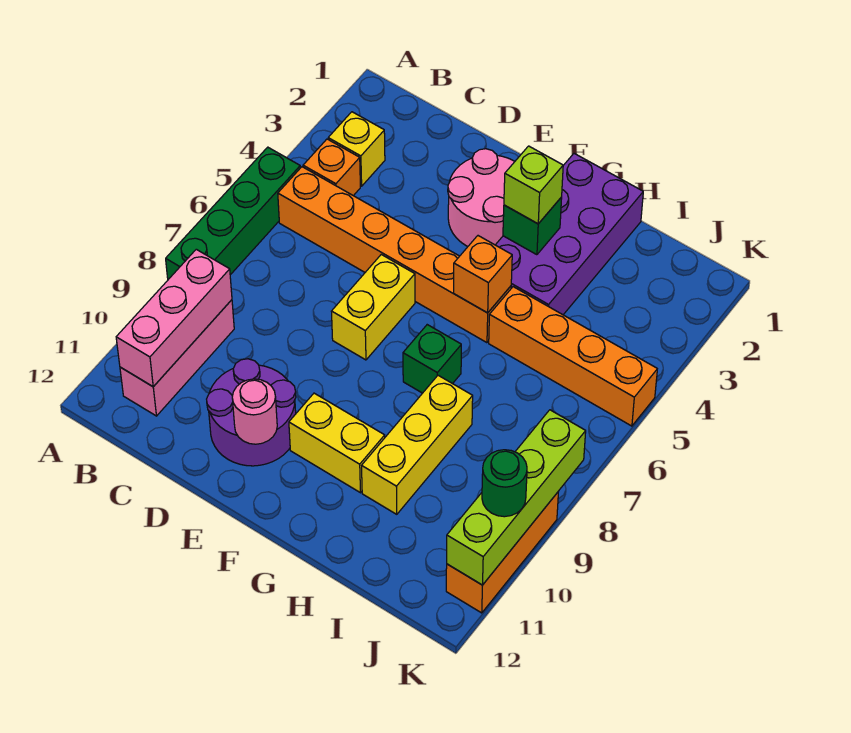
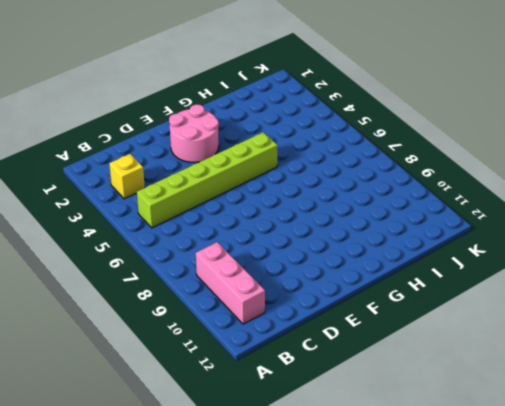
lime 1x6 brick [137,132,278,228] -> orange 1x6 brick [278,167,511,343]
none -> green 1x4 brick [166,147,300,279]
none -> orange 1x1 brick [303,139,360,196]
none -> purple 2x2 round brick [207,359,296,466]

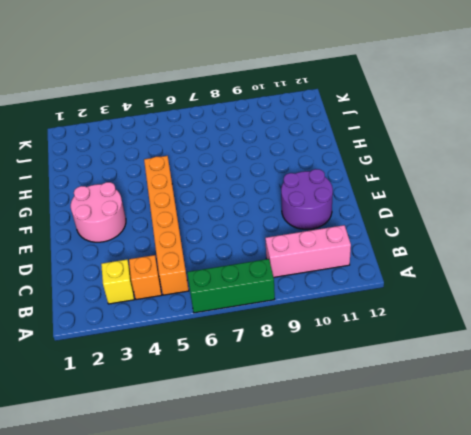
green 1x3 brick [187,259,275,313] -> green 1x4 brick [166,147,300,279]
none -> yellow 1x2 brick [331,255,415,360]
none -> yellow 1x2 brick [289,393,385,493]
none -> purple 2x4 brick [496,154,643,315]

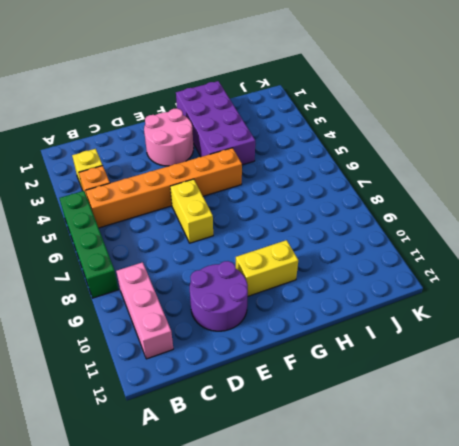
none -> green 1x1 brick [403,325,461,393]
none -> orange 1x4 brick [489,287,657,426]
none -> yellow 1x3 brick [362,375,473,514]

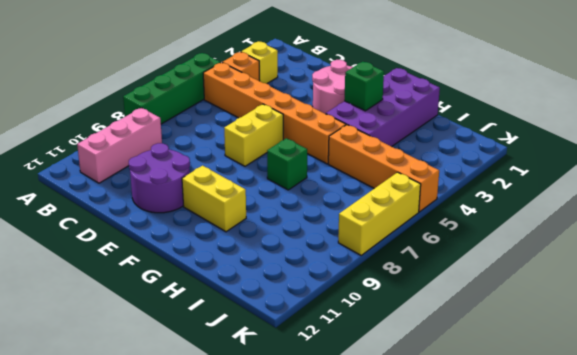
yellow 1x3 brick [338,172,421,255] -> yellow 1x3 brick moved to [362,375,473,514]
none -> orange 1x3 brick [446,492,558,613]
none -> pink 1x3 brick [116,249,232,387]
none -> pink 1x1 round brick [232,379,277,444]

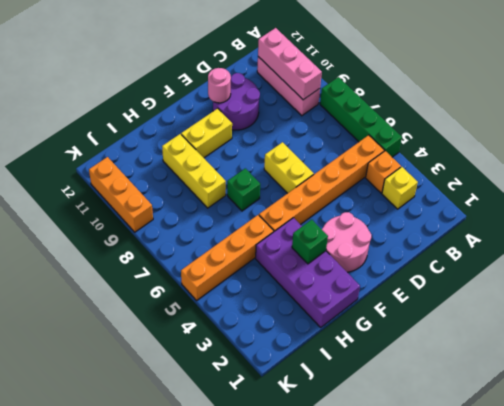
none -> orange 1x1 brick [454,236,512,313]
none -> lime 1x4 brick [447,410,586,585]
none -> lime 1x1 brick [504,146,563,224]

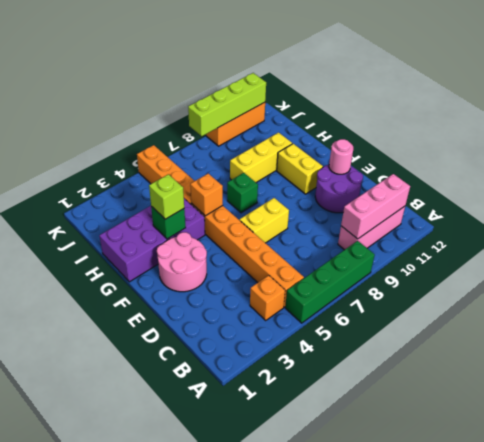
none -> yellow 1x1 brick [328,112,385,186]
none -> green 1x1 round brick [482,450,527,517]

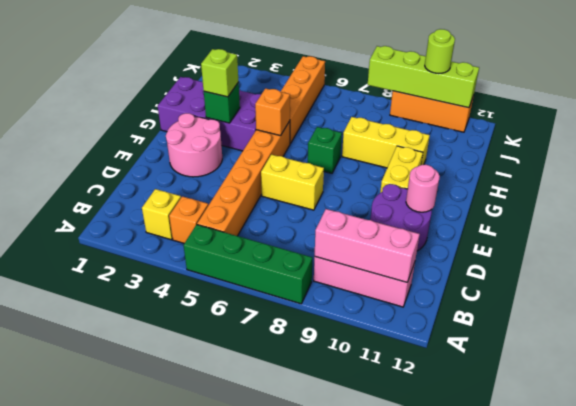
lime 1x1 round brick [425,29,455,74] -> green 1x1 round brick [482,450,527,517]

